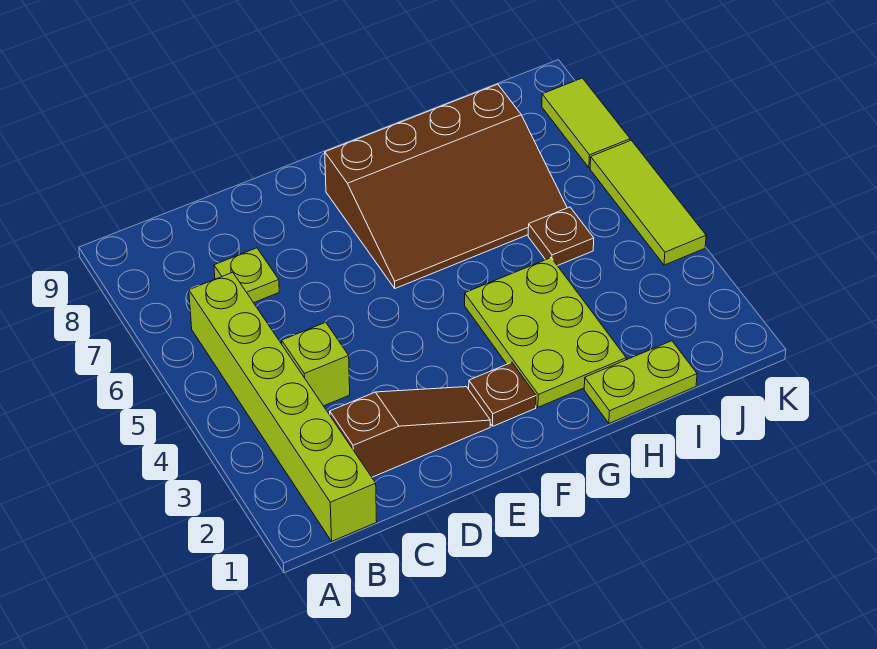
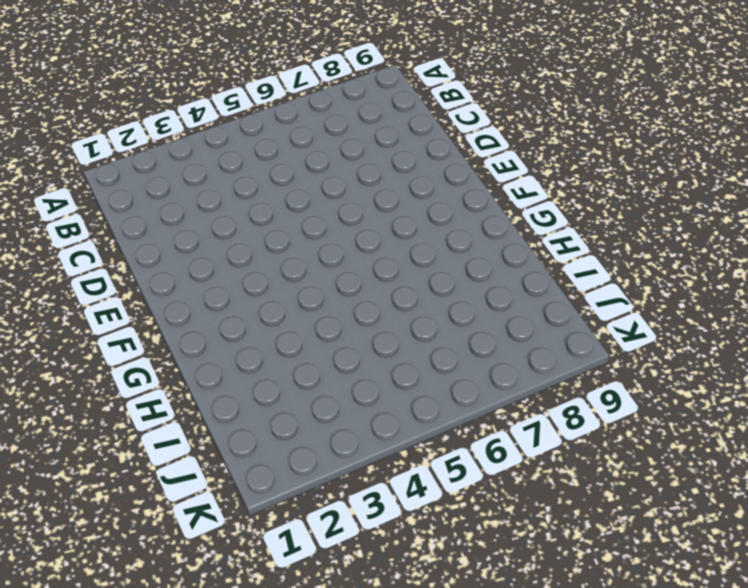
none -> lime 1x6 brick [189,272,377,541]
none -> brown 1x3 slope [330,387,490,477]

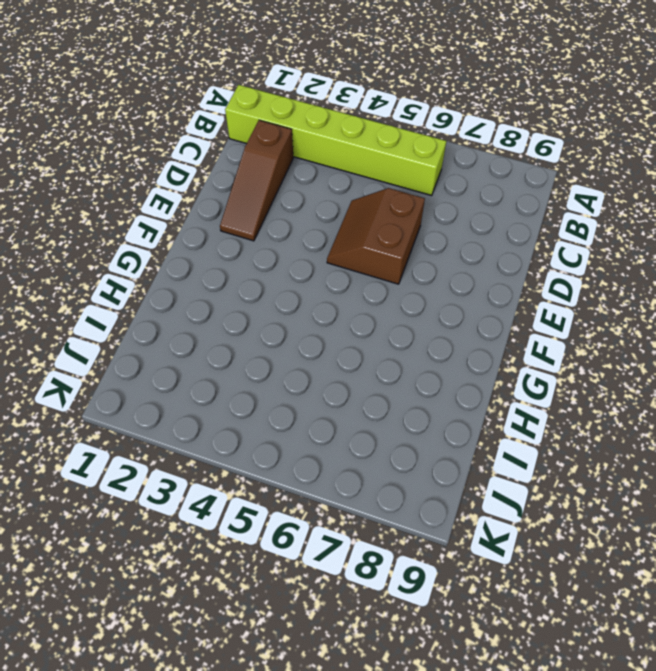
brown 2x2 slope [327,188,425,284] -> none
none -> lime 1x1 brick [282,322,350,406]
none -> lime 1x1 plate [214,248,279,303]

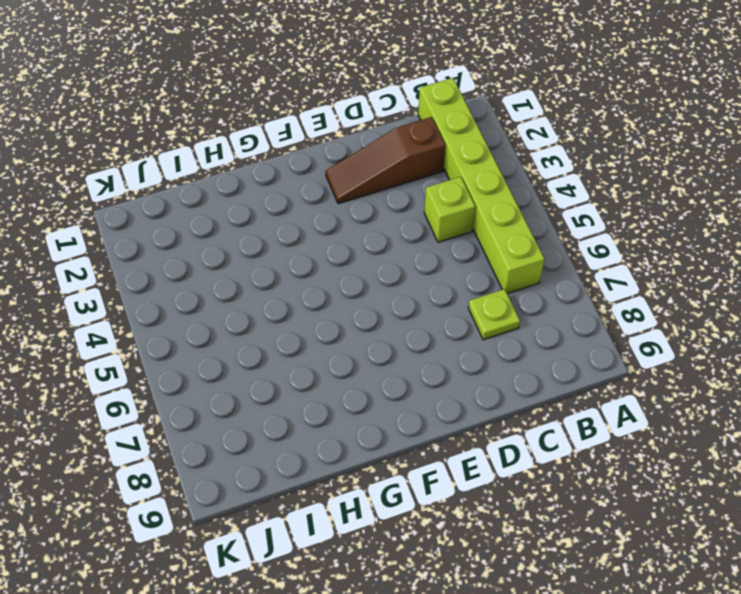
none -> brown 1x1 plate [469,362,536,426]
none -> brown 3x4 slope [325,84,567,288]

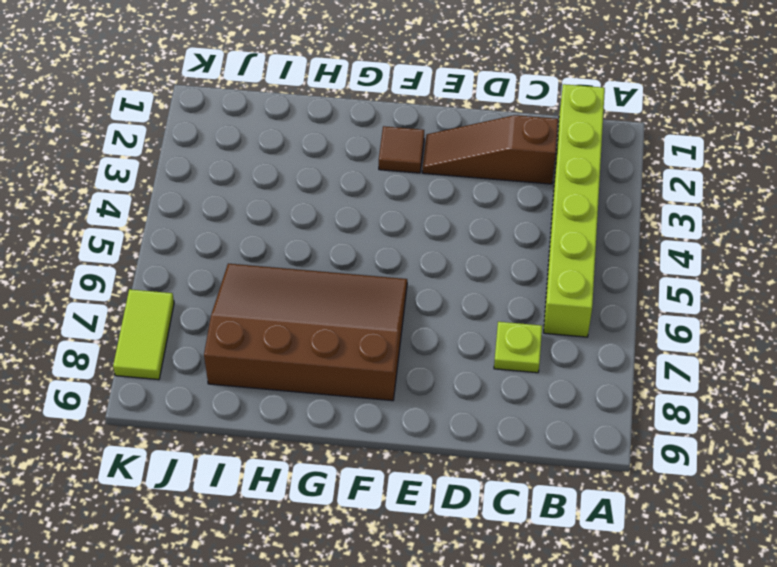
brown 1x1 tile [379,126,424,173] -> brown 1x1 plate [469,362,536,426]
none -> lime 1x1 brick [282,322,350,406]
none -> lime 2x3 plate [465,258,626,407]

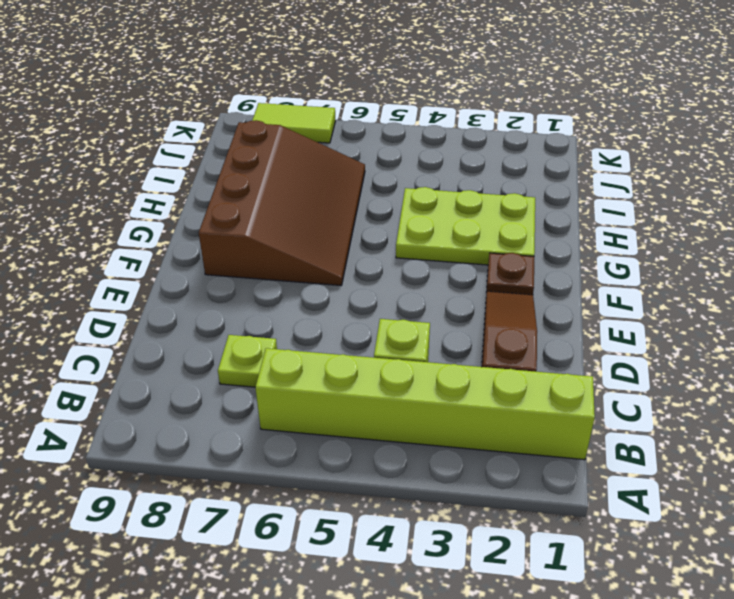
none -> lime 1x2 plate [584,341,697,423]
none -> brown 1x1 plate [528,207,594,266]

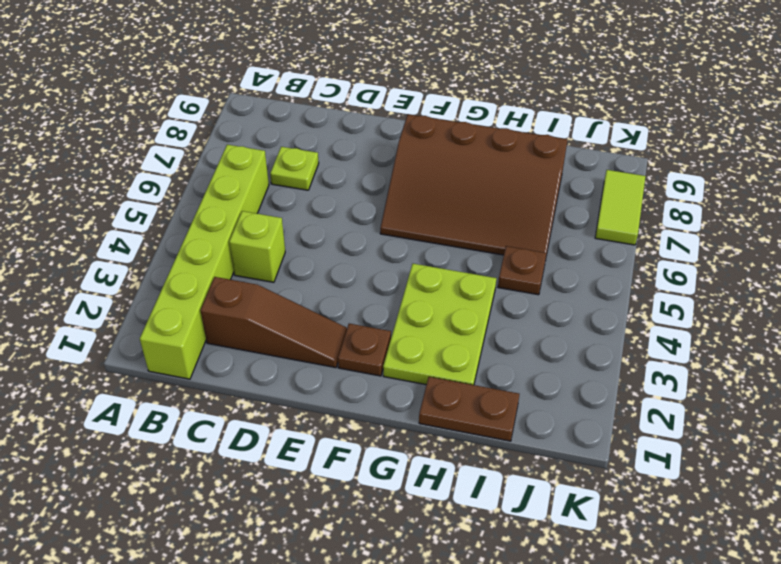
brown 1x2 plate [419,377,519,441] -> lime 1x2 plate [584,341,697,423]
none -> lime 1x3 tile [590,140,706,265]

